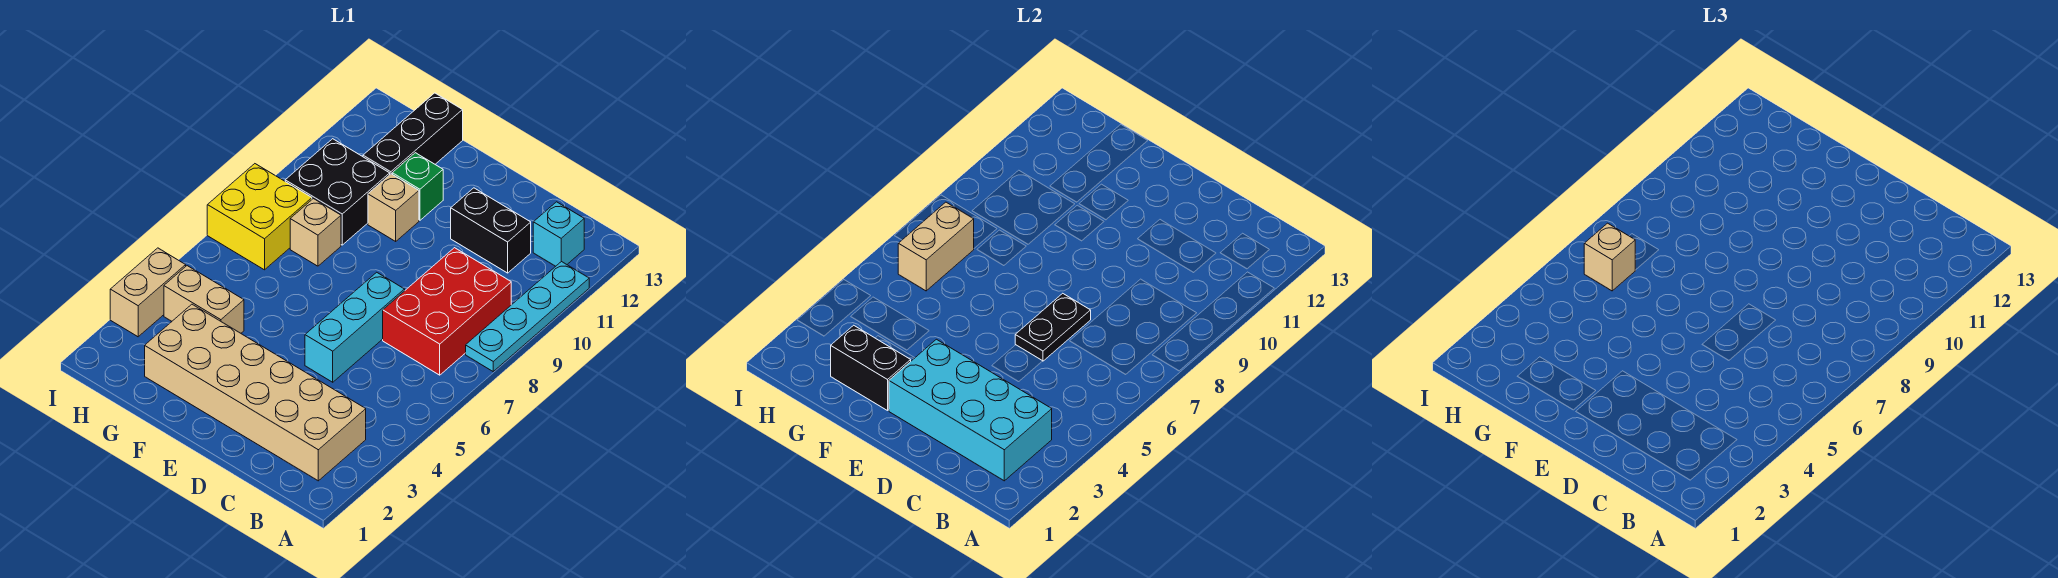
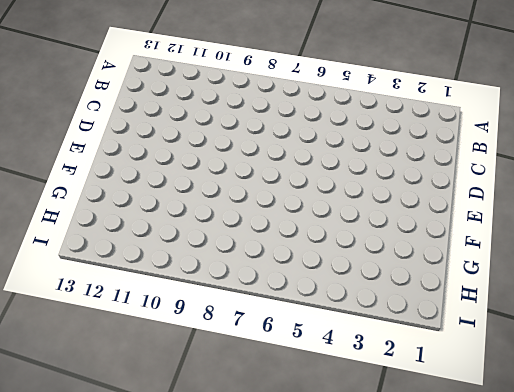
none -> cyan 1x4 plate [466,261,589,371]
none -> tan 2x6 brick [145,304,366,481]
none -> red 2x3 brick [383,248,511,375]

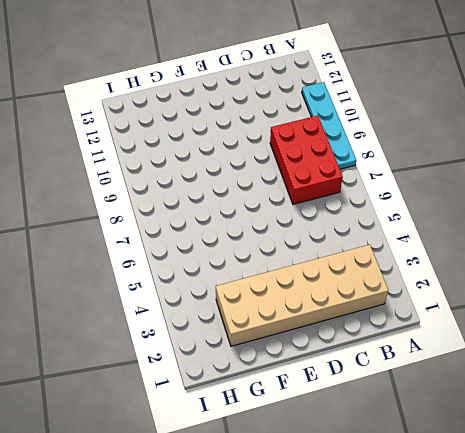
none -> cyan 1x1 brick [533,202,584,266]
none -> black 1x2 brick [451,188,531,273]
none -> cyan 1x3 brick [305,272,405,382]

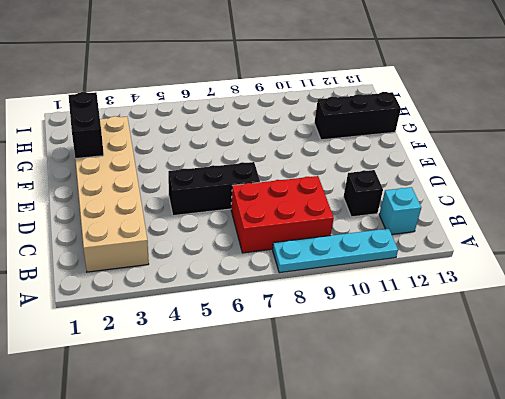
black 1x1 brick [343,170,383,217] -> black 1x2 brick [451,188,531,273]
black 1x3 brick [168,162,260,216] -> cyan 1x3 brick [305,272,405,382]
none -> tan 1x1 brick [368,174,419,241]
none -> green 1x1 brick [392,153,443,220]
none -> tan 1x2 brick [164,266,244,333]

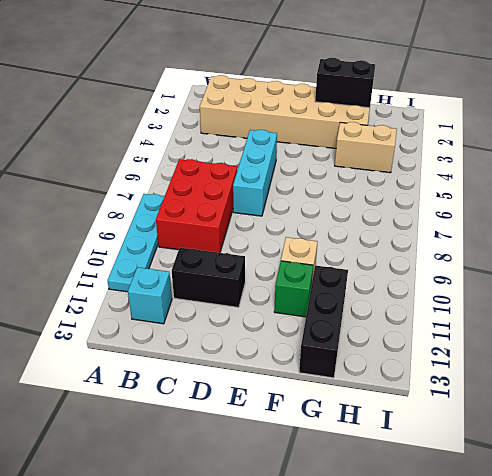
none -> tan 1x1 brick [290,199,341,266]
none -> black 2x2 brick [285,139,390,245]
none -> yellow 2x2 brick [207,164,312,270]

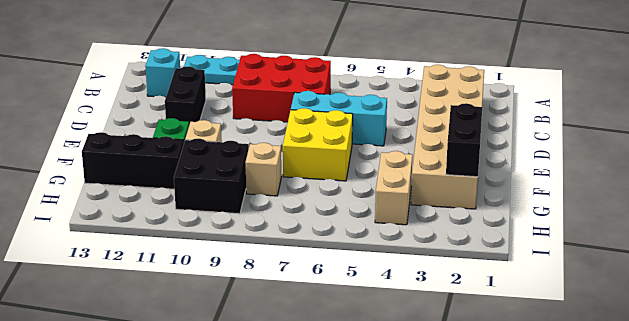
yellow 2x2 brick [283,108,353,181] -> yellow 2x2 brick moved to [207,164,312,270]
none -> tan 1x2 brick [110,248,186,337]
none -> cyan 2x4 brick [889,339,1052,481]
none -> black 1x2 plate [1015,293,1091,361]

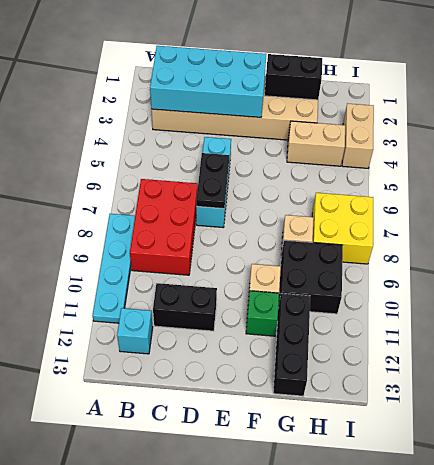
none -> tan 1x2 brick [898,202,974,291]
none -> tan 1x1 brick [1584,223,1635,291]

